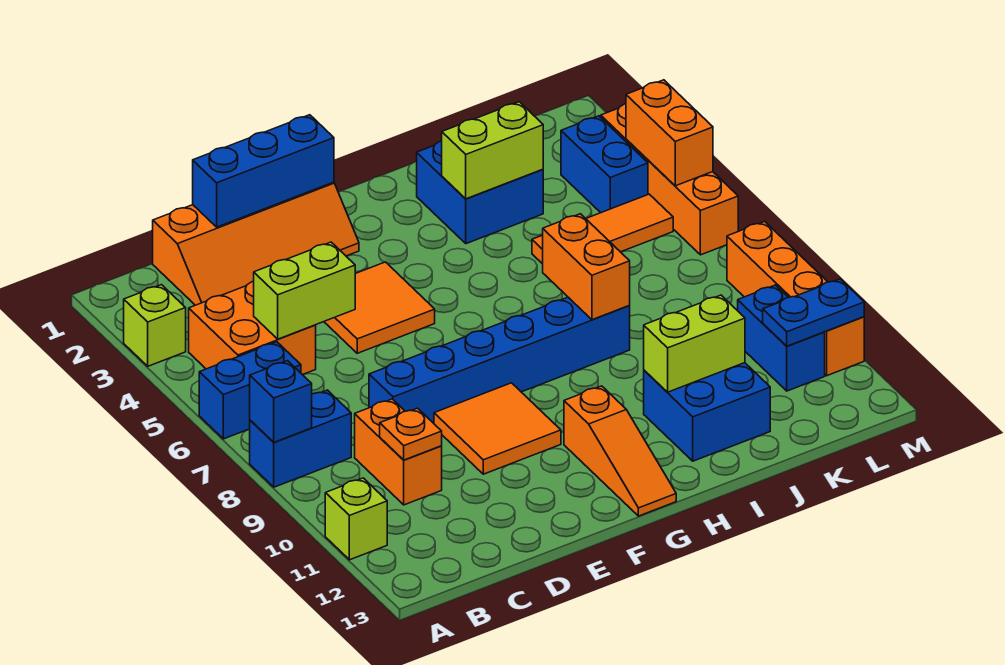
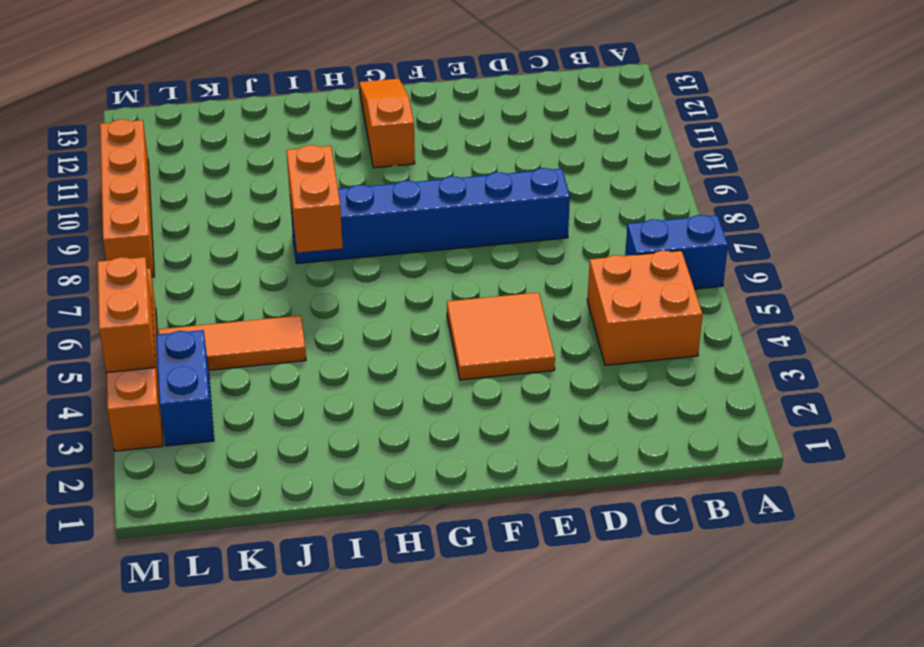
none -> lime 1x1 brick [124,285,186,366]
none -> blue 1x2 brick [250,390,351,487]
none -> lime 1x1 brick [325,478,387,560]

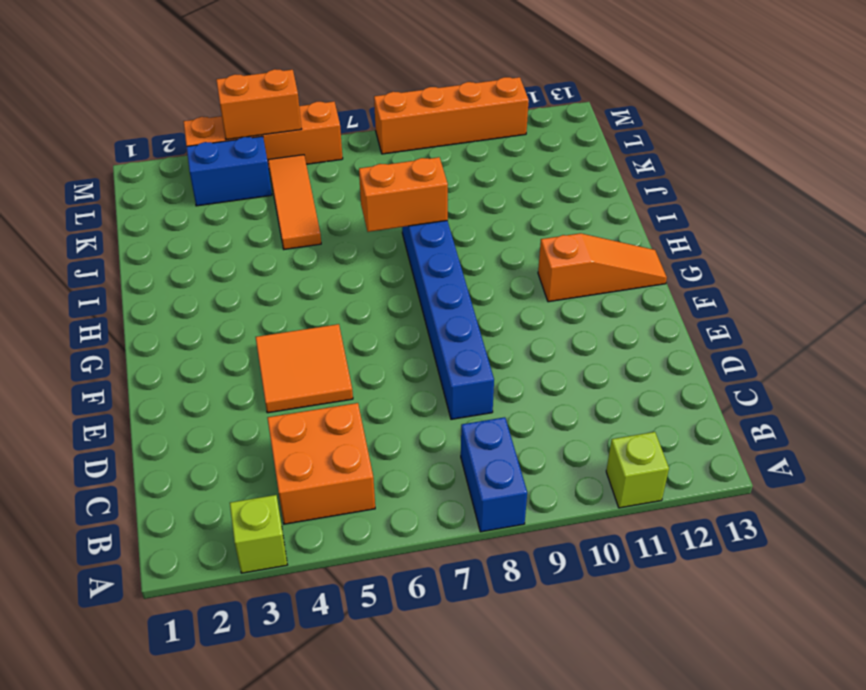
none -> blue 1x2 brick [199,342,301,439]
none -> orange 2x4 slope [153,182,359,305]
none -> orange 1x2 brick [355,399,442,505]

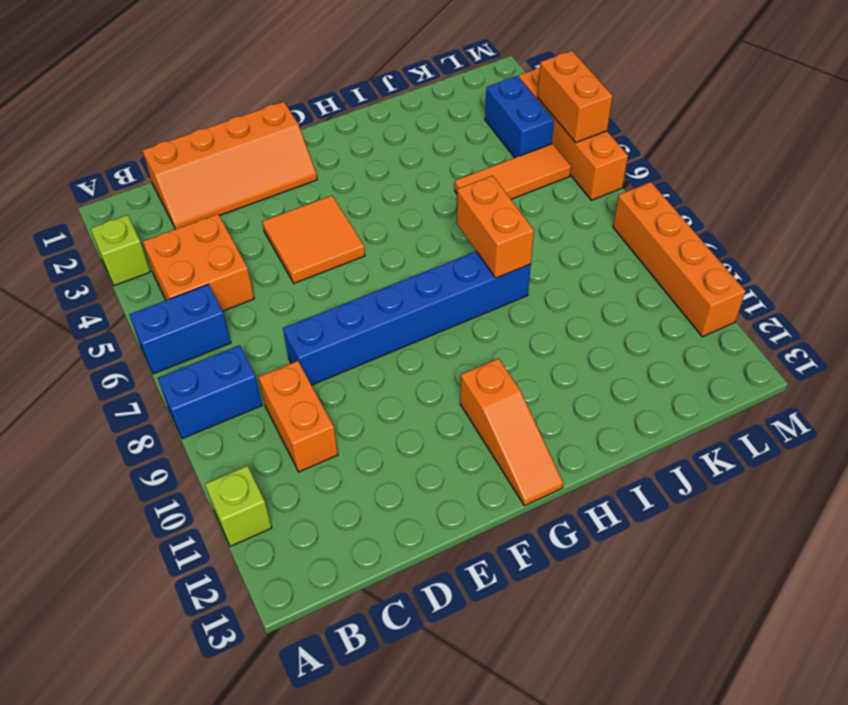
none -> orange 2x2 tile [434,383,561,474]
none -> blue 2x2 brick [417,141,543,244]
none -> blue 2x2 brick [644,363,770,461]

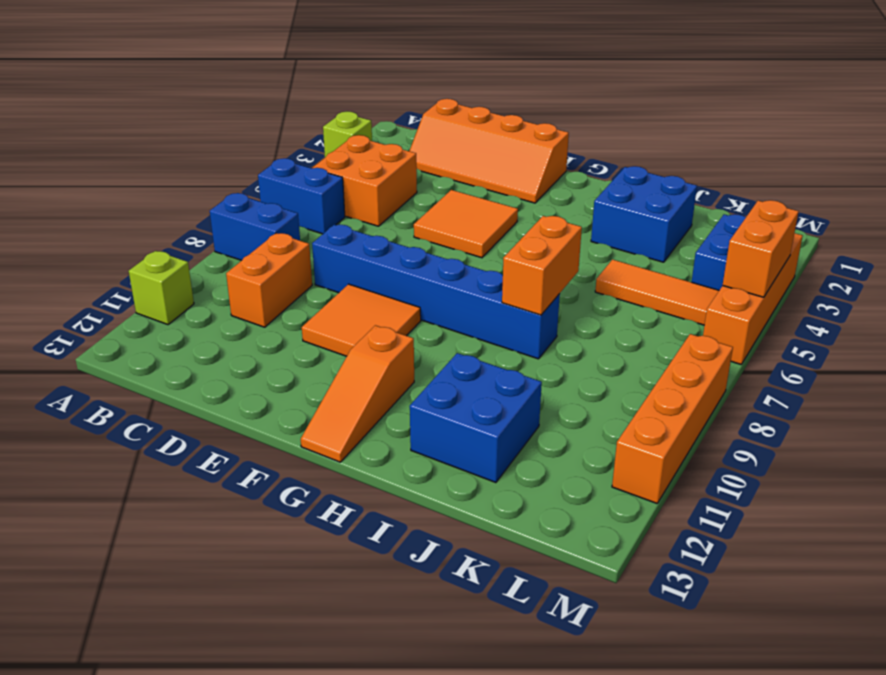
none -> blue 1x2 brick [738,285,825,391]
none -> blue 1x1 brick [250,361,312,442]
none -> lime 1x2 brick [254,242,355,339]

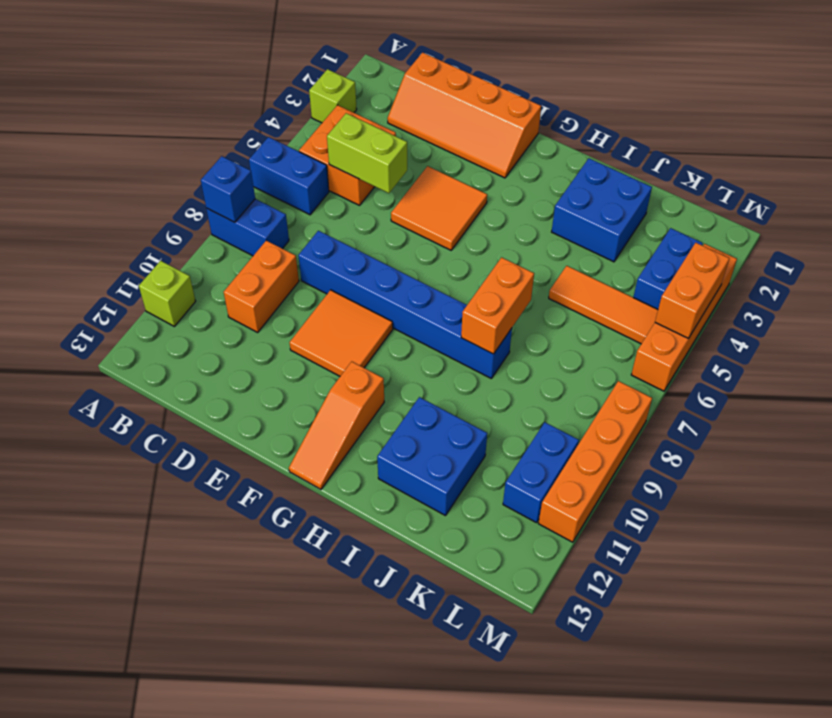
none -> orange 1x1 plate [380,408,442,460]
none -> blue 1x3 brick [193,115,334,227]
none -> lime 1x2 brick [442,102,543,199]

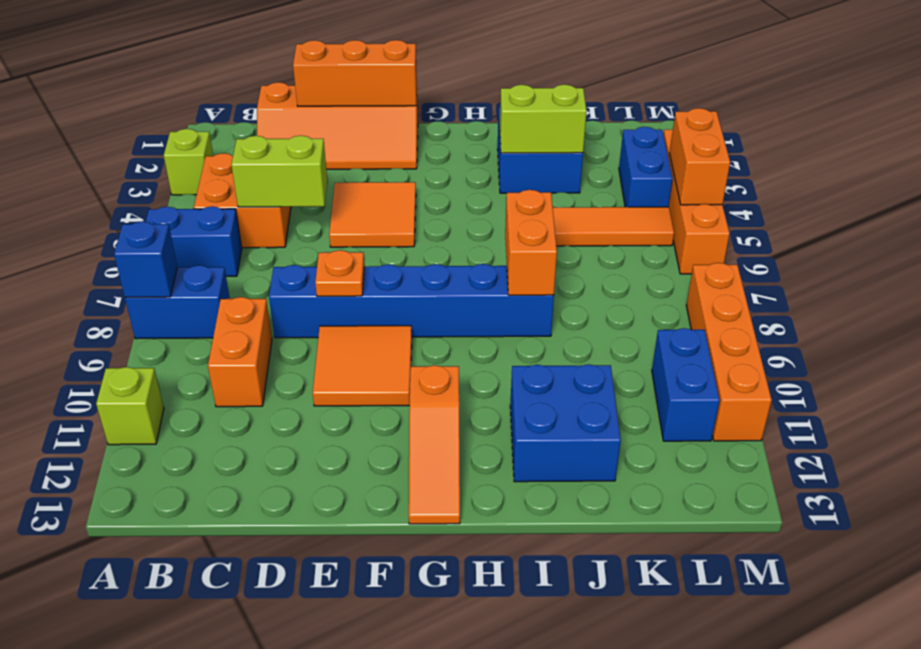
orange 1x3 brick [293,40,417,106] -> blue 1x3 brick [193,115,334,227]
orange 1x1 plate [315,250,365,296] -> orange 1x1 plate moved to [380,408,442,460]
none -> lime 1x2 brick [644,295,745,392]
none -> blue 1x2 plate [763,279,864,346]

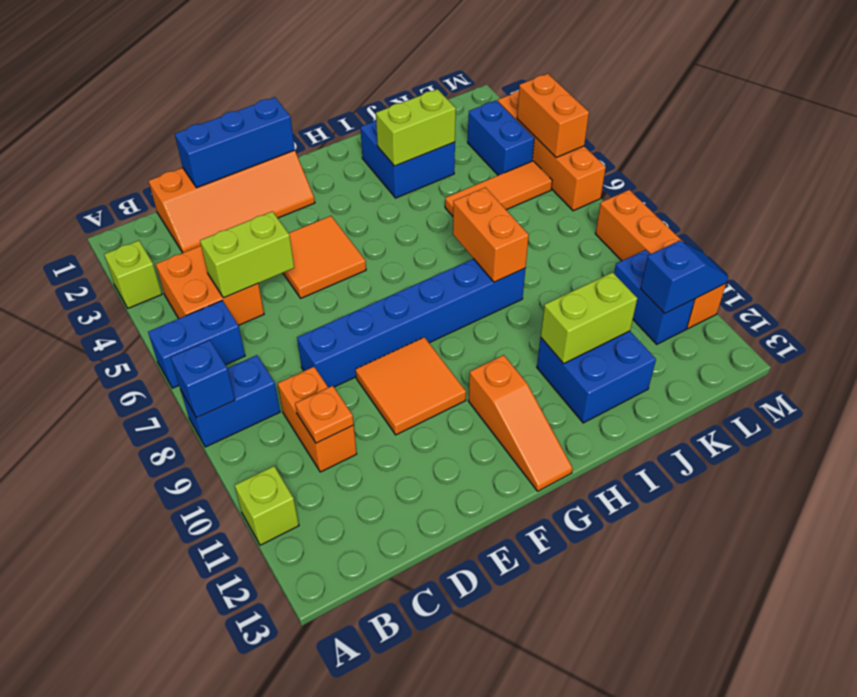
blue 1x2 slope [640,240,728,314] -> blue 1x2 plate [763,279,864,346]

